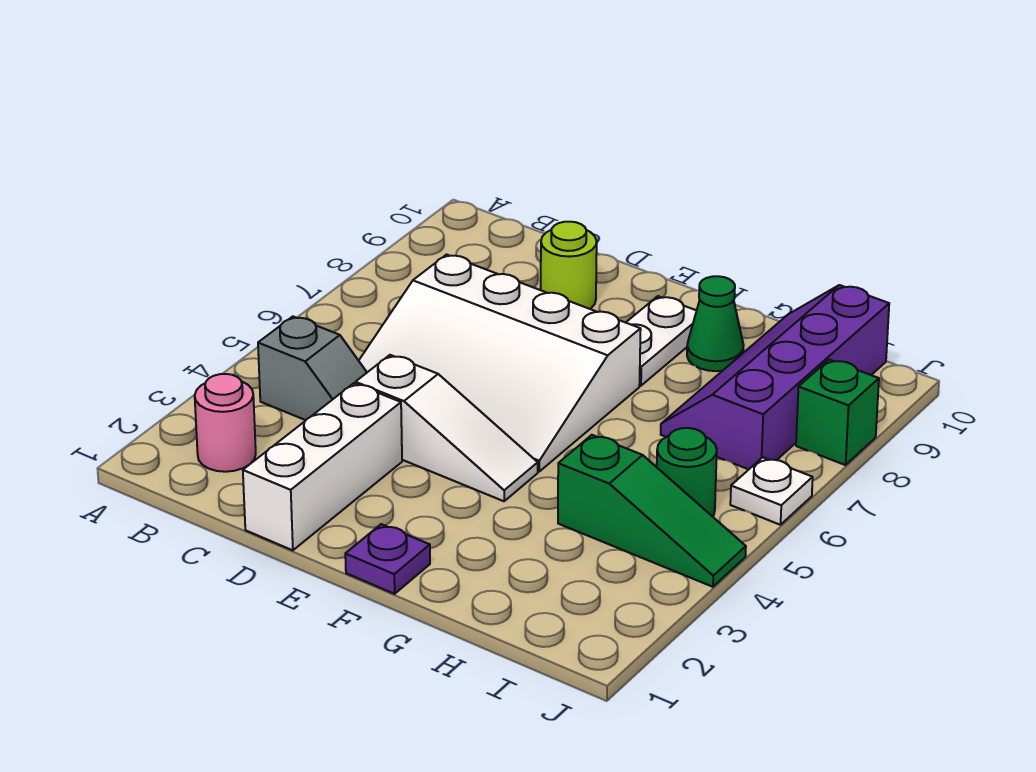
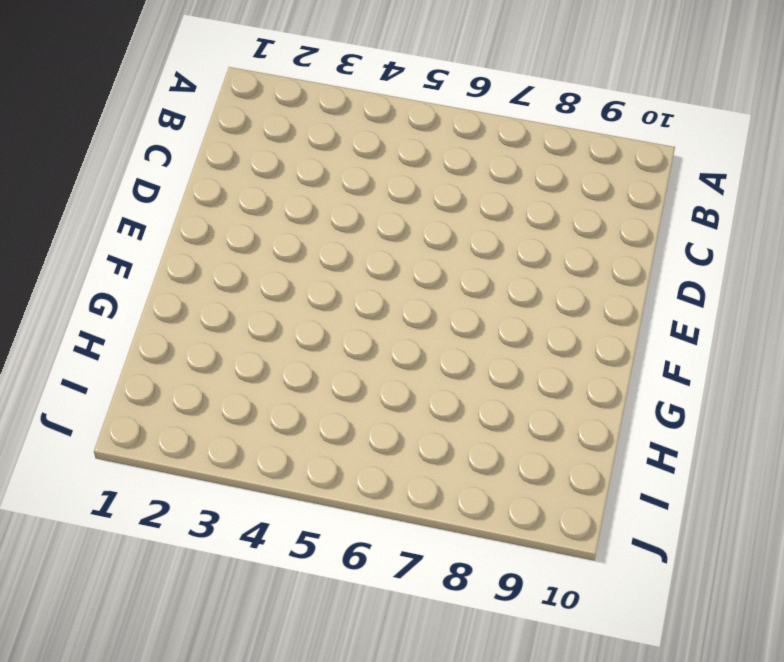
none -> pink 1x1 round brick [195,374,256,472]
none -> grey 1x2 slope [258,317,367,420]
none -> white 3x4 slope [359,255,641,471]

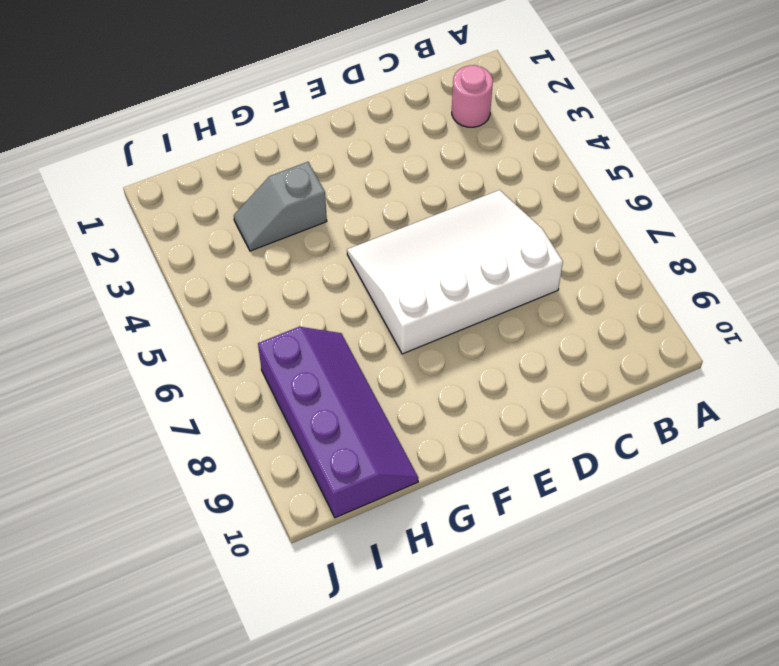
grey 1x2 slope [234,162,327,251] -> grey 1x2 slope moved to [258,317,367,420]
none -> white 1x3 brick [243,383,402,550]
none -> white 1x3 slope [356,355,538,501]
none -> lime 1x1 round brick [541,222,597,309]

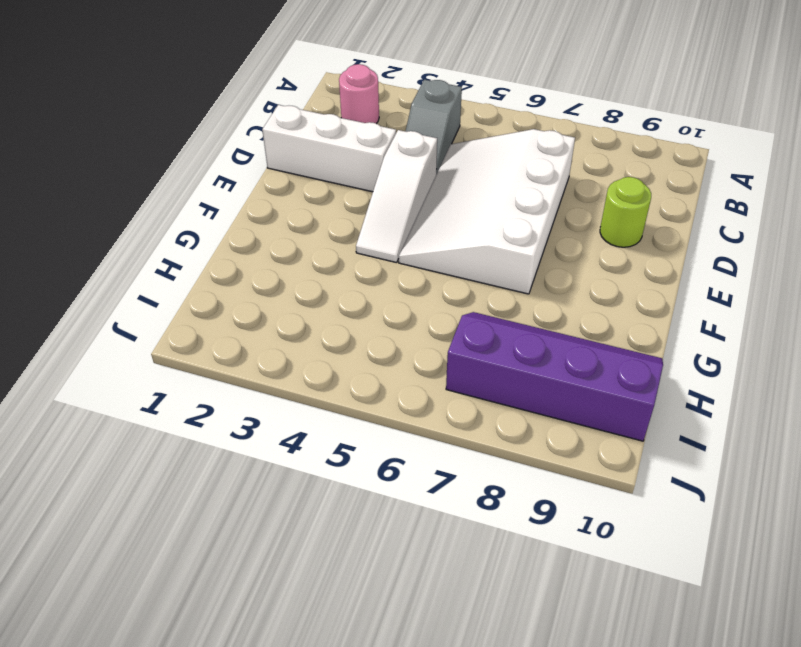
none -> purple 1x1 plate [345,524,430,594]
none -> white 1x2 plate [626,296,697,386]
none -> green 1x1 cone [687,276,744,371]

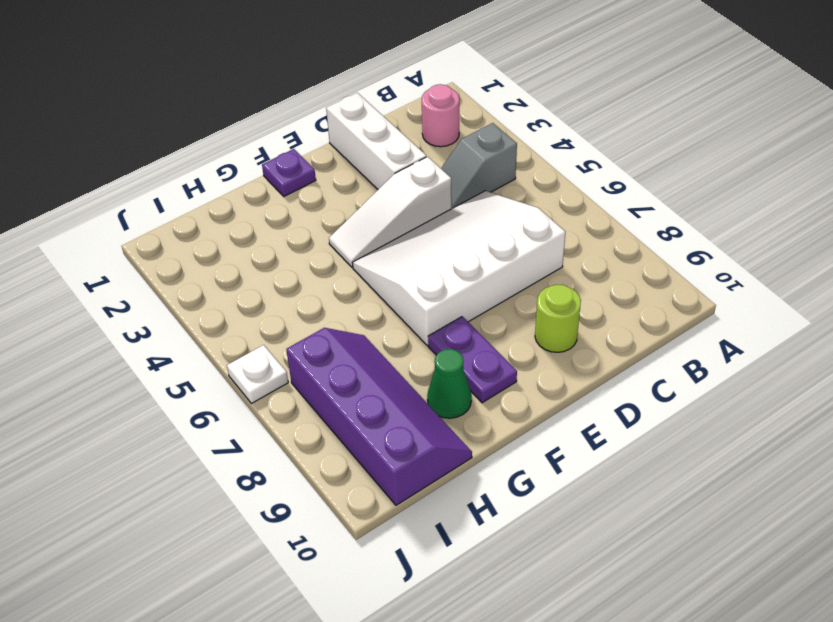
purple 1x2 plate [428,316,517,403] -> white 1x2 plate [626,296,697,386]
none -> green 1x3 slope [558,435,746,587]
none -> green 1x1 round brick [657,428,717,517]
none -> green 1x1 brick [796,360,879,465]

